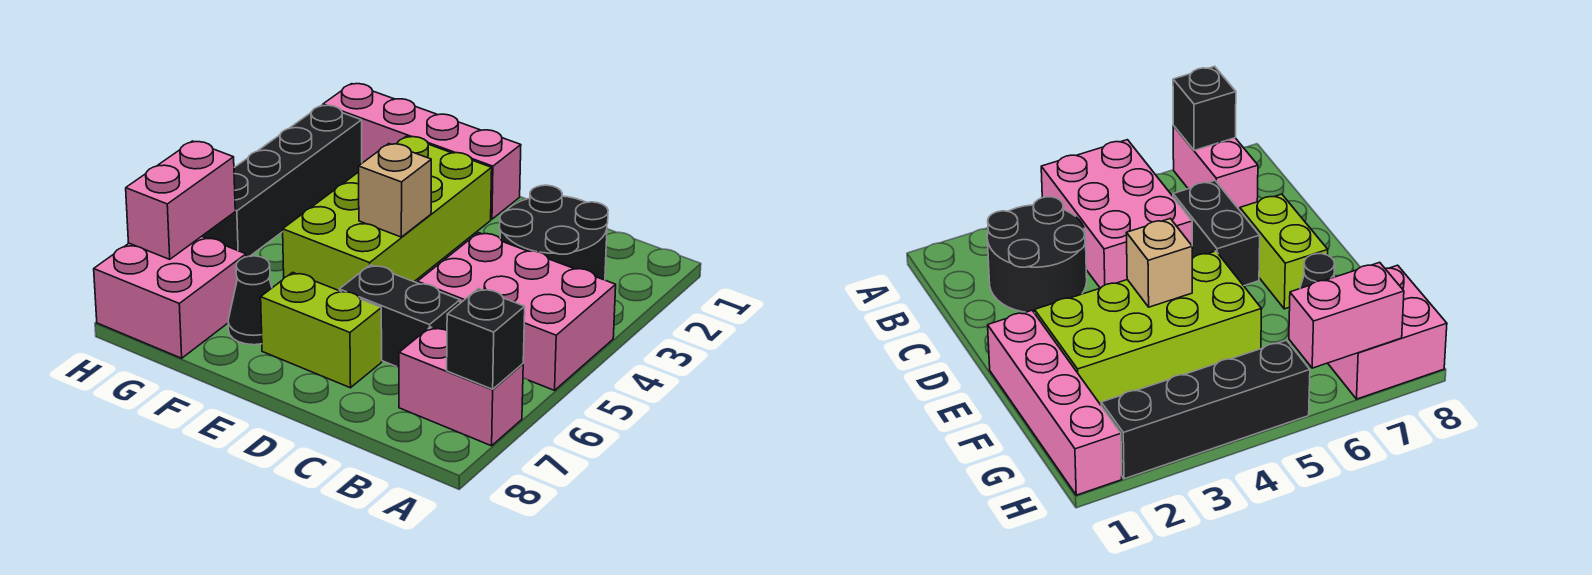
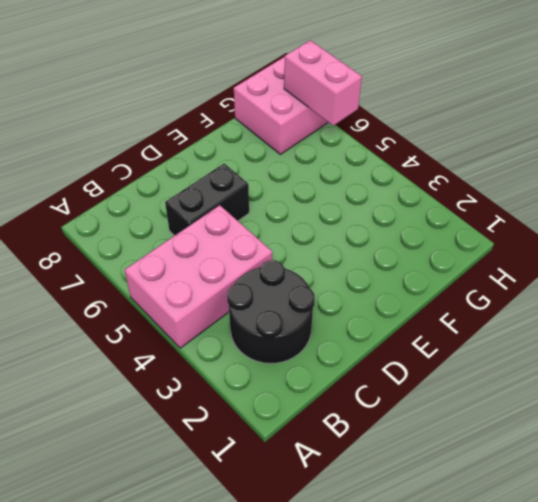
none -> pink 1x2 brick [399,327,523,446]
none -> lime 1x2 brick [261,272,382,388]
none -> pink 1x4 brick [323,84,521,219]

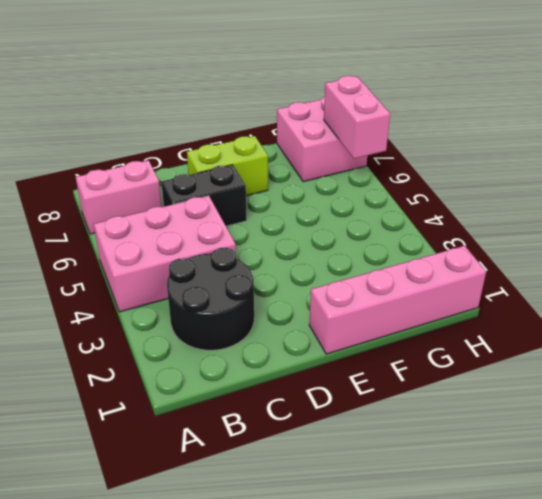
none -> lime 2x4 brick [283,136,492,291]
none -> black 1x1 cone [228,256,272,345]
none -> black 1x4 brick [202,105,362,257]

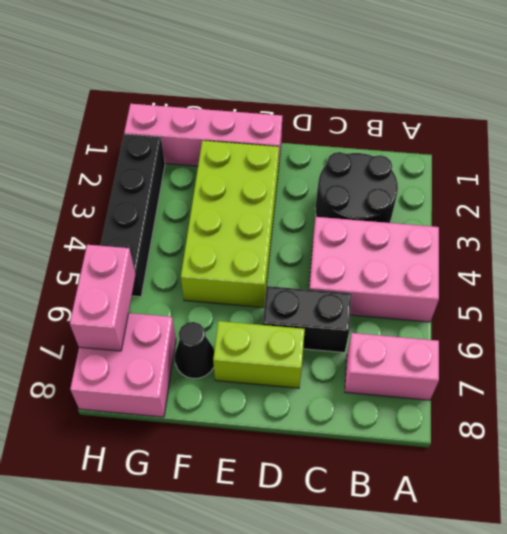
none -> black 1x1 brick [447,289,525,389]
none -> tan 1x1 brick [359,144,431,237]

